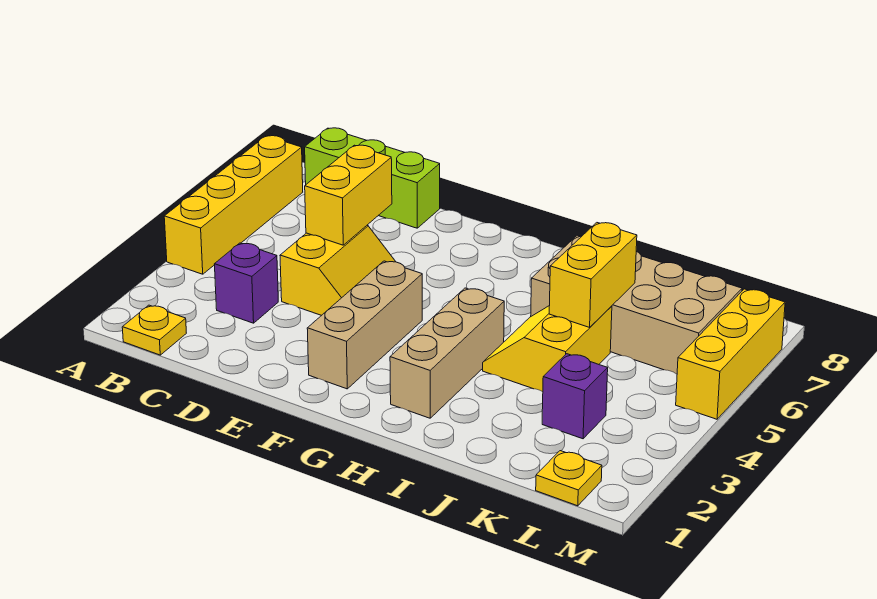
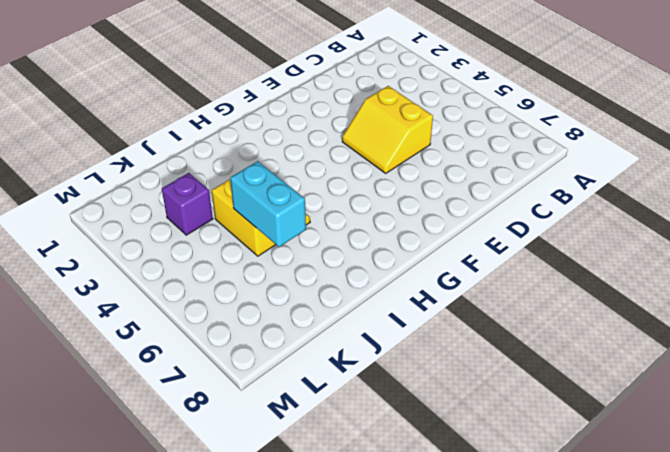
cyan 1x2 brick [230,161,306,247] -> yellow 1x2 brick [549,223,637,327]
none -> yellow 1x4 brick [164,136,303,274]
none -> yellow 1x1 plate [122,305,186,355]
none -> lime 1x3 brick [305,128,440,228]

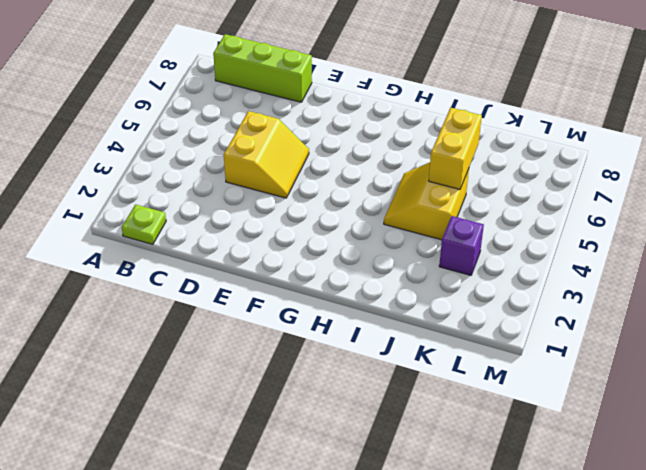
lime 1x1 plate [122,204,166,244] -> yellow 1x1 plate [122,305,186,355]
none -> yellow 1x4 brick [164,136,303,274]
none -> purple 1x1 brick [215,243,278,323]
none -> tan 1x3 brick [307,261,422,389]

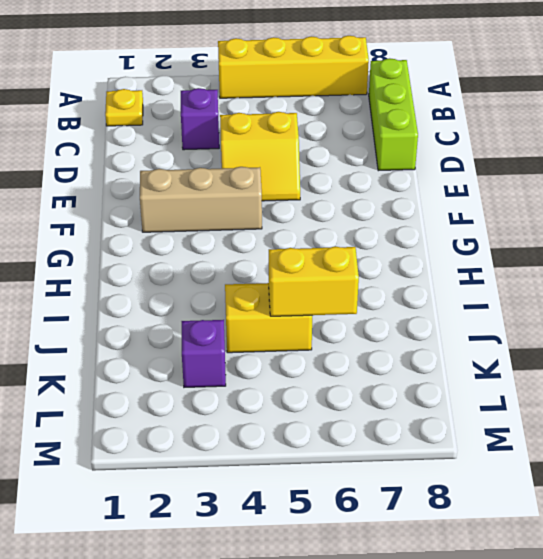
none -> tan 1x3 brick [390,288,504,418]
none -> tan 2x4 brick [531,235,742,374]
none -> yellow 1x1 plate [536,451,602,506]

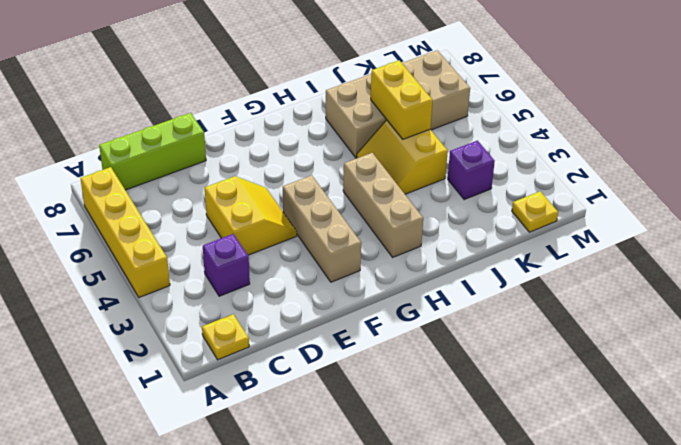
none -> yellow 1x3 brick [676,289,785,419]
none -> yellow 1x2 brick [305,145,392,245]

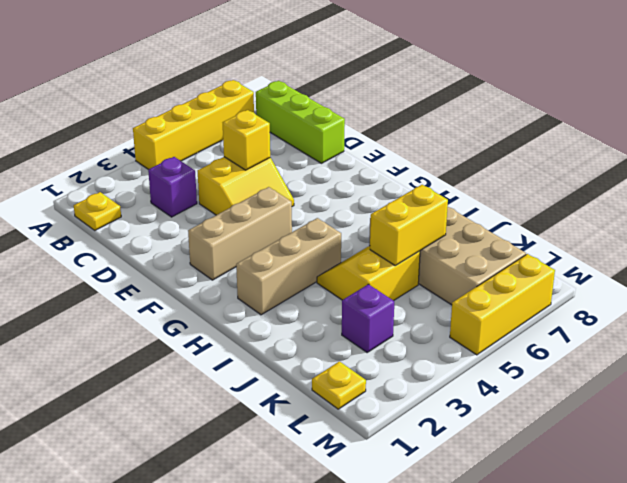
yellow 1x1 brick [223,110,270,170] -> yellow 1x2 brick [305,145,392,245]

